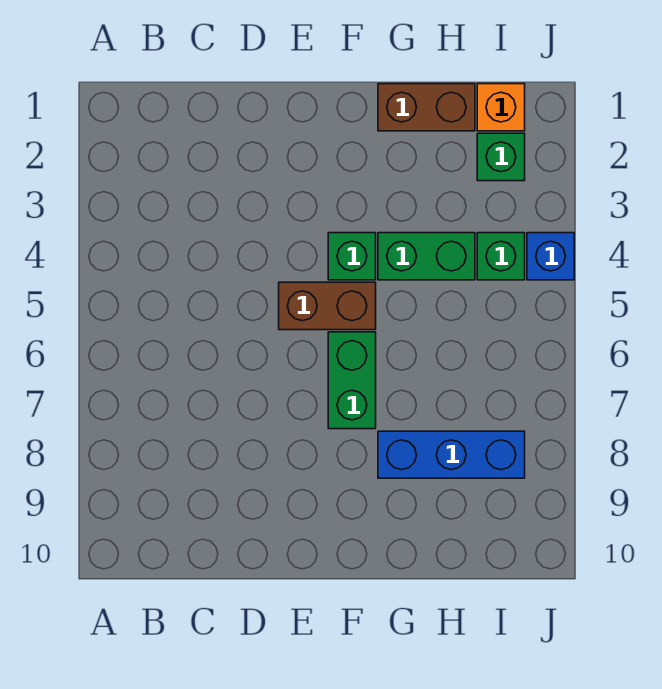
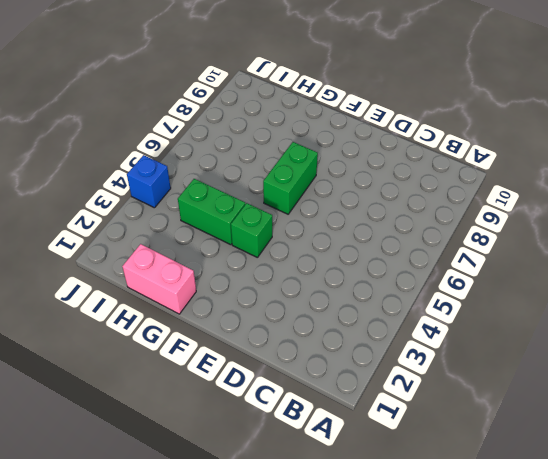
pink 1x2 brick [122,244,196,314] -> brown 1x2 brick [378,84,475,131]
none -> brown 1x2 brick [279,282,376,330]
none -> blue 1x3 brick [378,431,525,478]

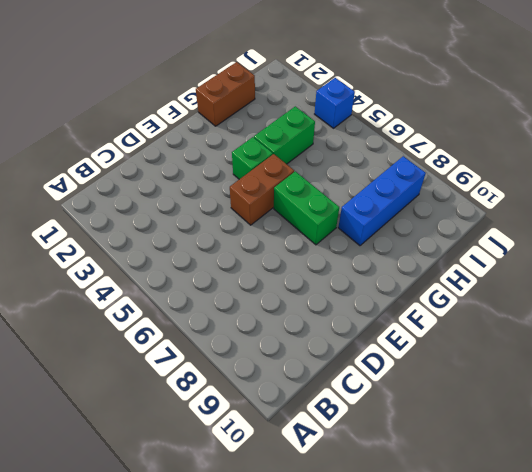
none -> orange 1x1 brick [477,84,525,131]
none -> green 1x1 brick [477,133,525,181]

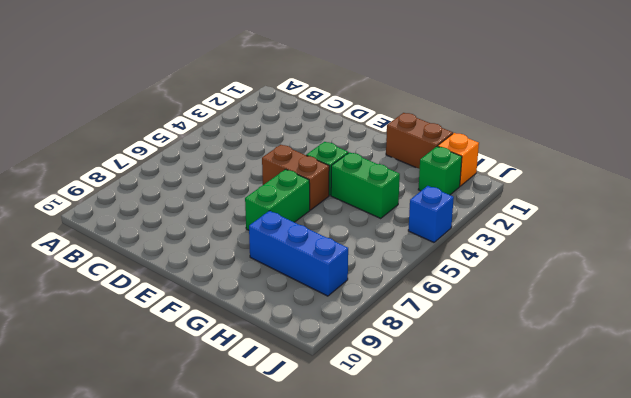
none -> green 1x1 brick [477,233,525,280]

